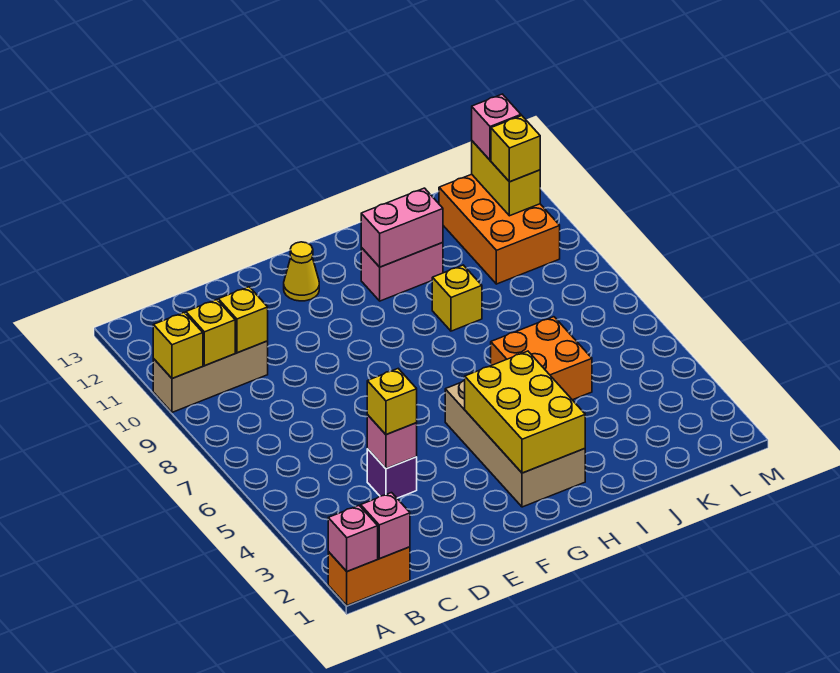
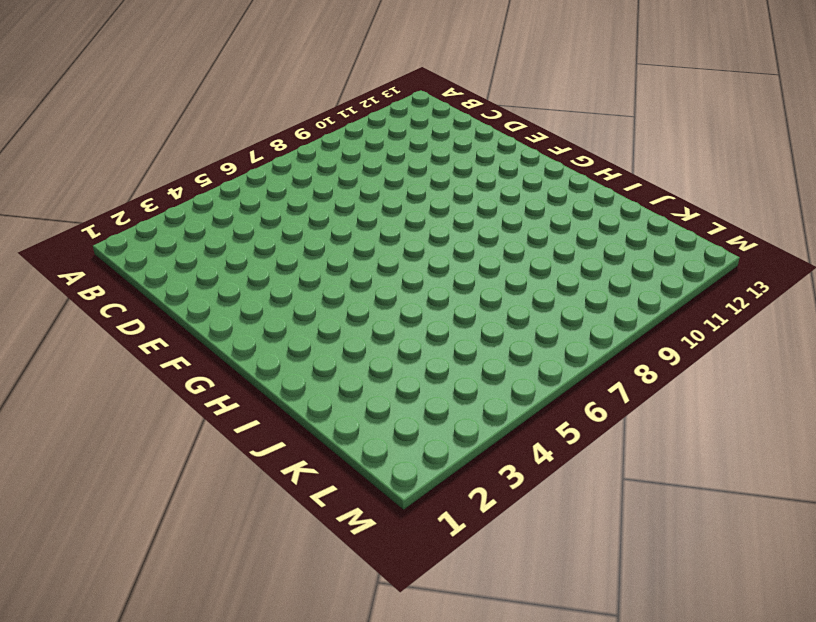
none -> orange 1x2 brick [328,547,410,605]
none -> tan 1x3 brick [153,341,268,412]
none -> purple 1x1 brick [367,449,417,498]

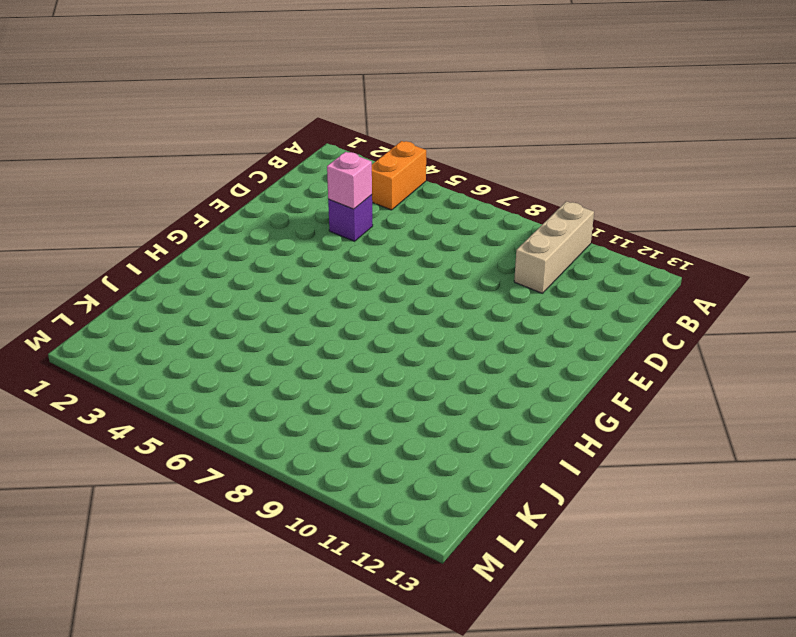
orange 1x2 brick [372,141,426,210] -> orange 1x2 brick moved to [328,547,410,605]
none -> yellow 1x1 cone [284,242,319,301]
none -> tan 2x4 brick [445,380,585,507]
none -> pink 1x2 brick [361,243,443,301]

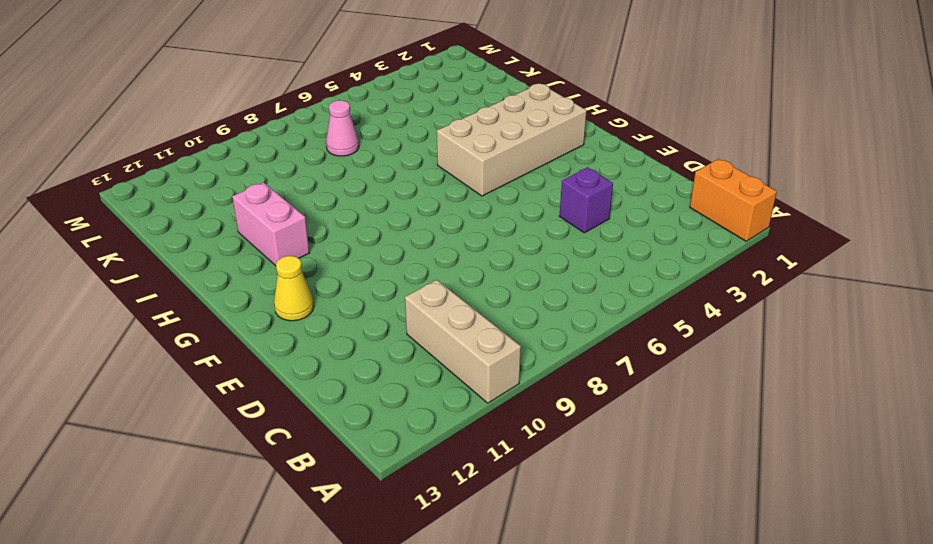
pink 1x1 cone [326,100,359,156] -> none
none -> orange 2x2 brick [491,317,592,400]
none -> yellow 1x1 brick [432,265,482,331]
none -> orange 2x3 brick [439,174,560,284]

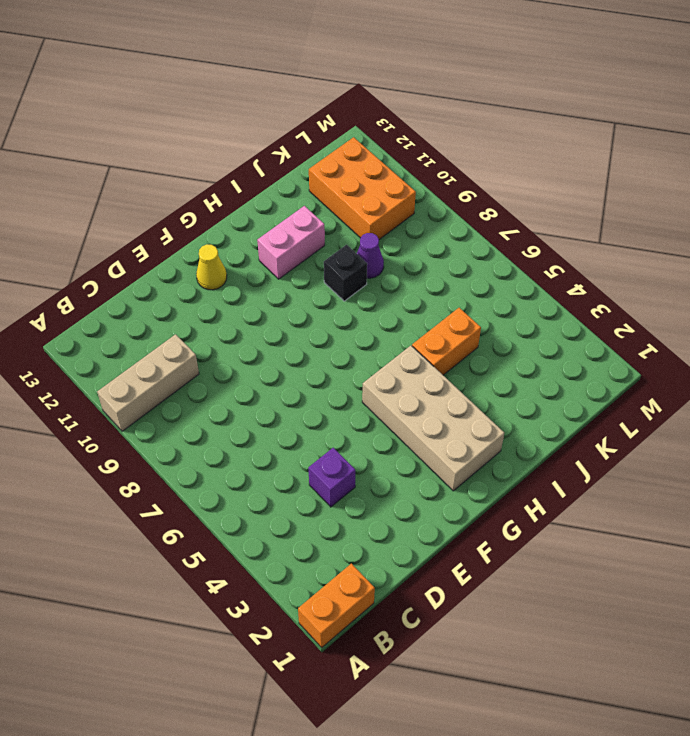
orange 1x2 brick [412,308,481,375] -> orange 2x2 brick [491,317,592,400]
black 1x1 brick [324,245,367,301] -> yellow 1x1 brick [432,265,482,331]
purple 1x1 cone [357,233,384,278] -> none
none -> pink 1x1 brick [328,506,378,571]
none -> yellow 1x1 brick [153,312,203,378]
none -> pink 1x1 brick [361,493,410,559]

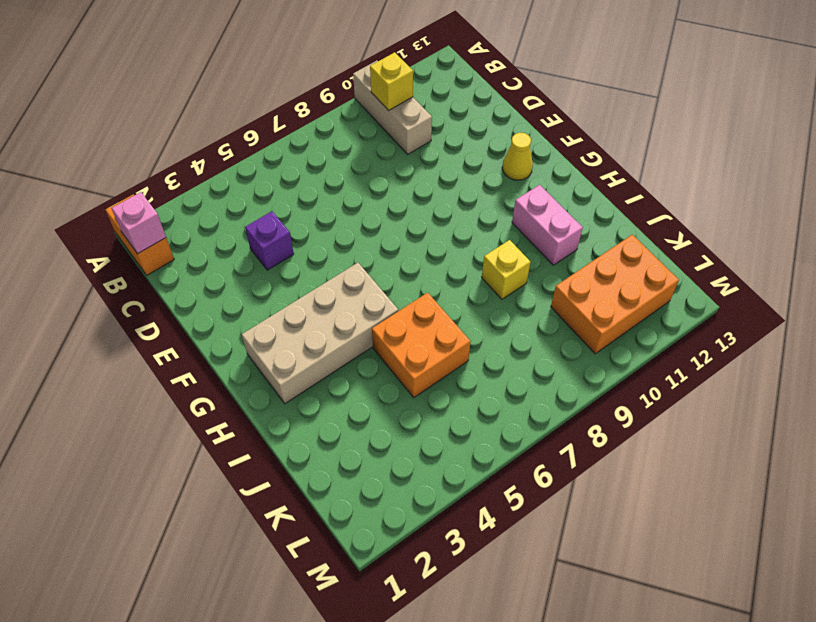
none -> pink 1x1 brick [328,506,378,571]
none -> yellow 1x1 brick [153,312,203,378]
none -> yellow 1x1 brick [218,287,268,353]

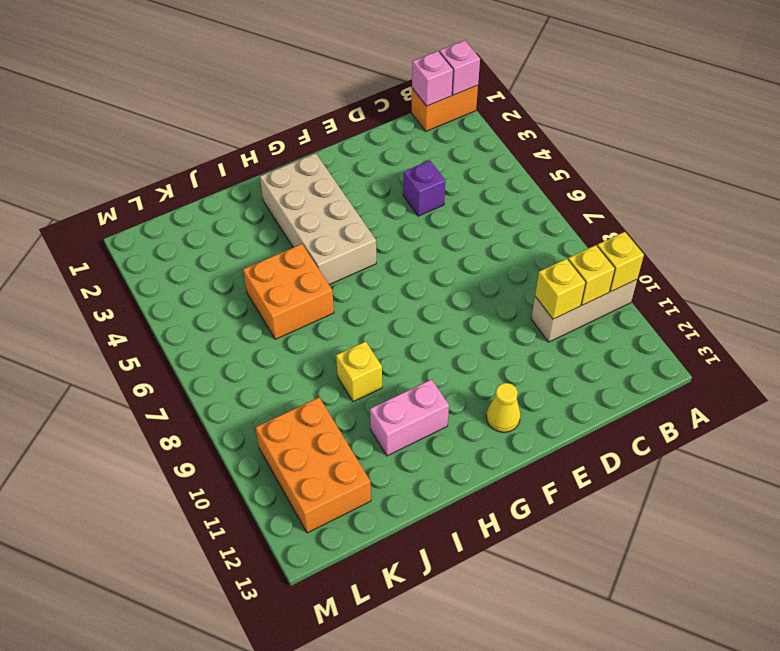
none -> pink 1x1 brick [367,415,417,469]
none -> yellow 2x3 brick [465,351,585,473]
none -> pink 1x2 brick [361,188,443,267]

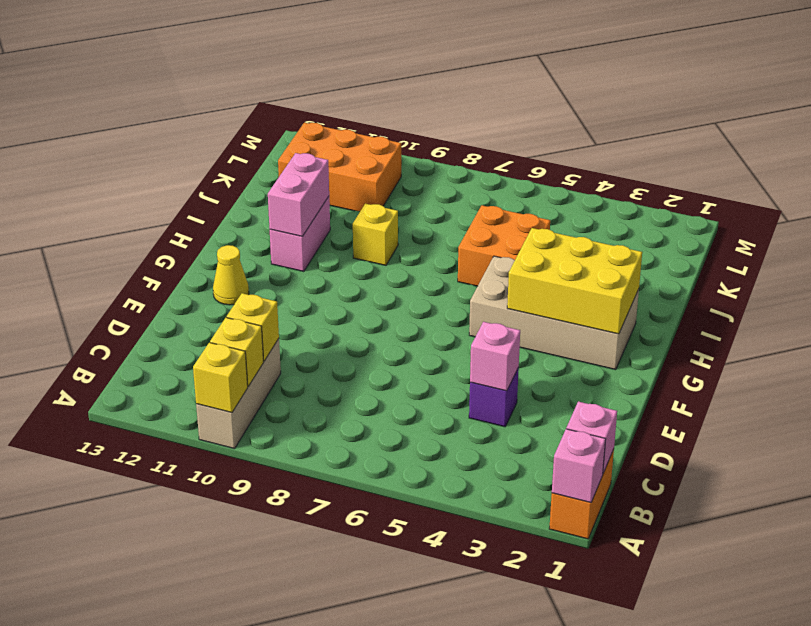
none -> yellow 1x2 brick [472,141,540,216]
none -> yellow 1x1 brick [367,369,417,435]
none -> yellow 1x1 brick [491,116,540,182]

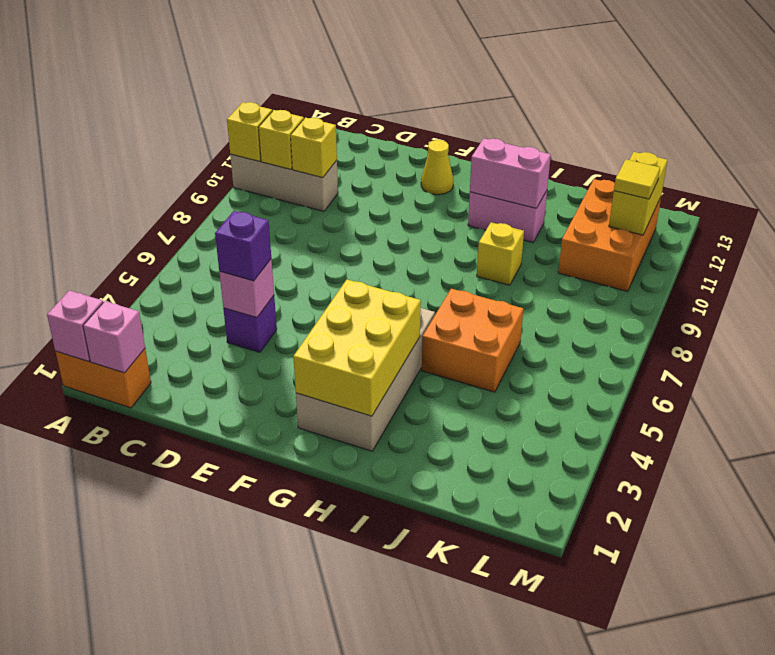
purple 1x1 brick [215,211,271,281] -> yellow 1x1 brick [367,369,417,435]
yellow 1x1 tile [614,159,660,199] -> yellow 1x1 brick [491,116,540,182]
none -> pink 1x1 brick [472,94,521,160]

